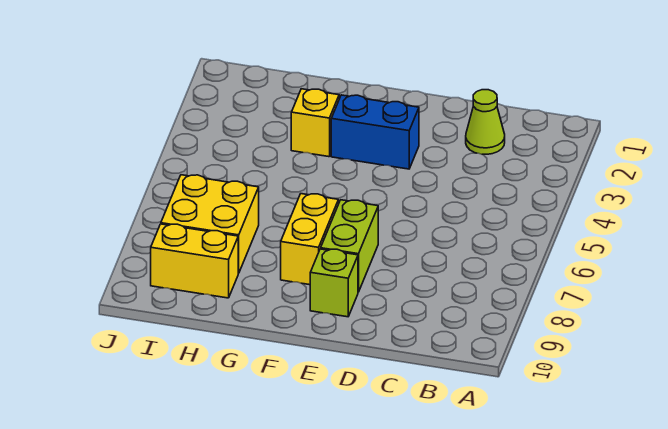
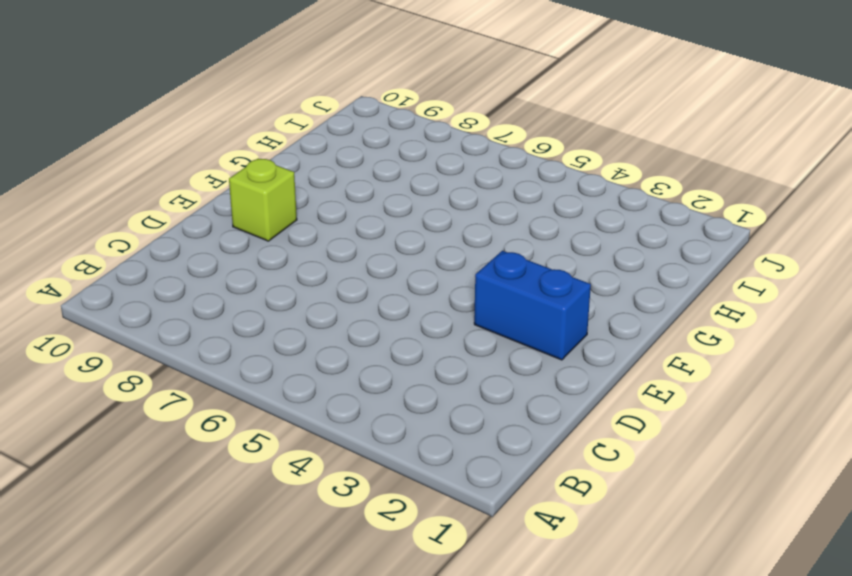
blue 1x2 brick [474,251,591,360] -> blue 1x2 brick turned to [331,95,419,169]
none -> lime 1x1 cone [466,90,505,154]
none -> lime 1x2 brick [321,200,378,292]

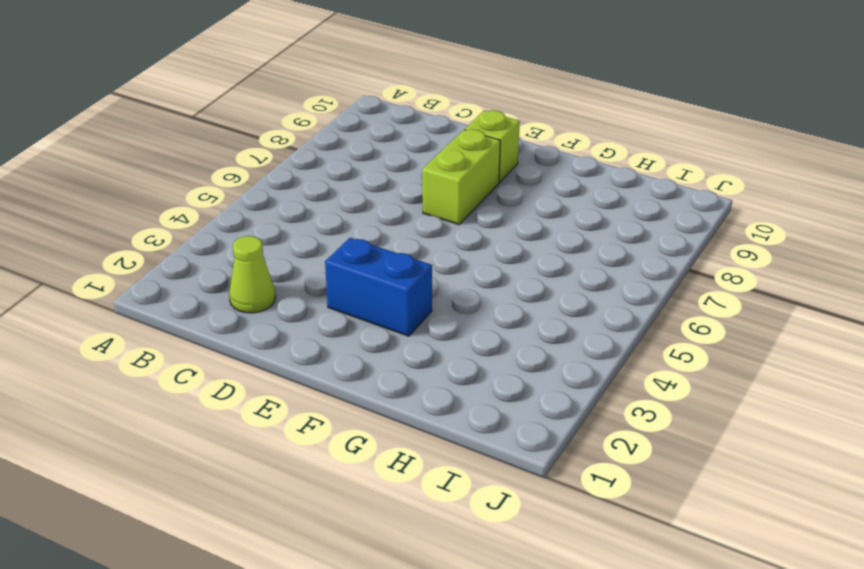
none -> yellow 1x2 brick [281,194,338,285]
none -> yellow 1x1 brick [291,89,339,157]

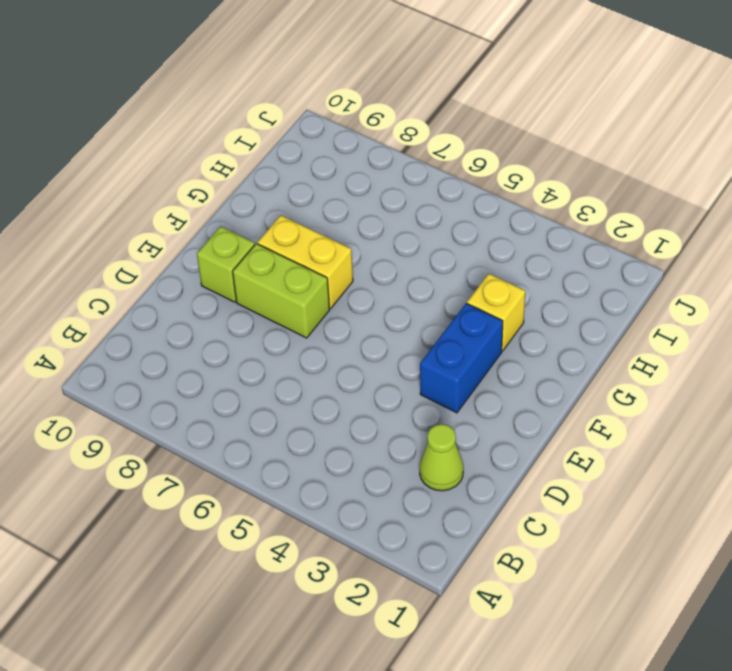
none -> yellow 2x2 brick [161,175,259,273]
none -> yellow 1x2 brick [151,224,238,298]

